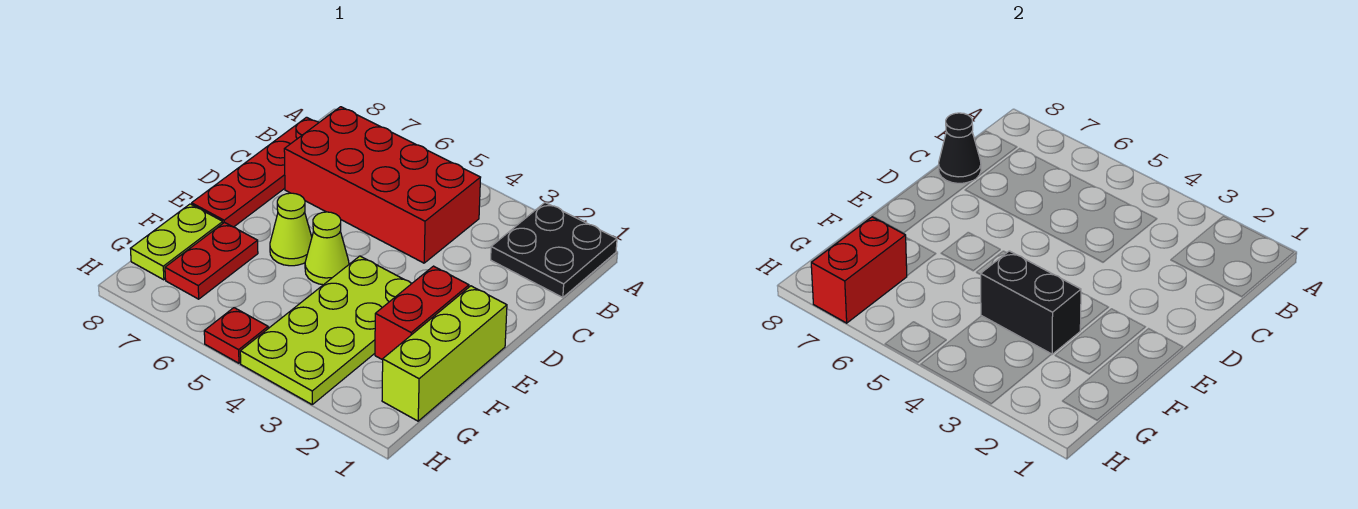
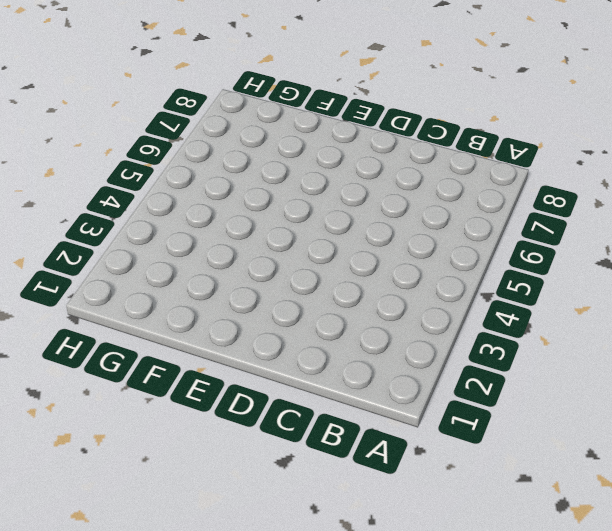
none -> black 2x2 plate [491,203,617,297]
none -> red 2x4 brick [284,107,481,263]
none -> red 1x4 plate [192,117,319,227]

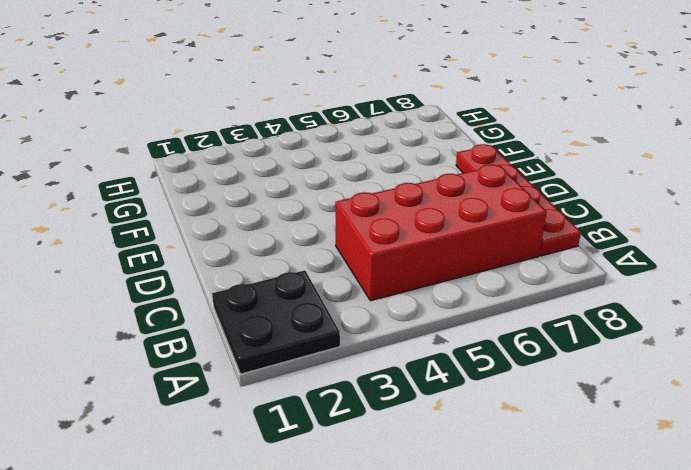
none -> lime 1x3 brick [382,286,507,421]
none -> red 1x2 brick [375,266,469,360]
none -> lime 2x4 plate [240,256,412,404]

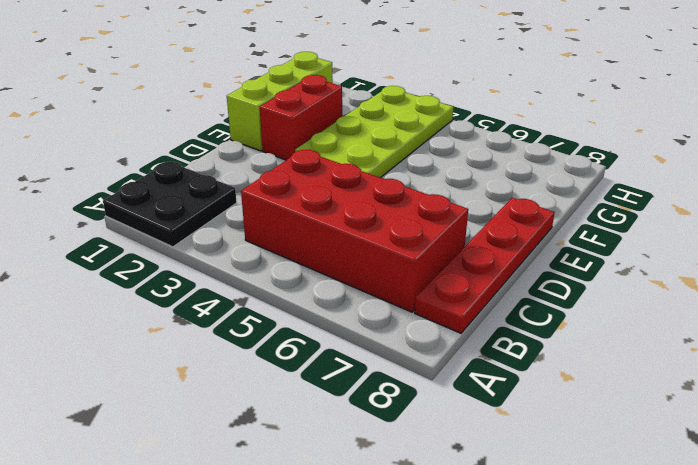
none -> lime 1x1 cone [305,212,349,285]
none -> lime 1x1 cone [270,193,312,266]
none -> red 1x2 plate [165,222,258,299]

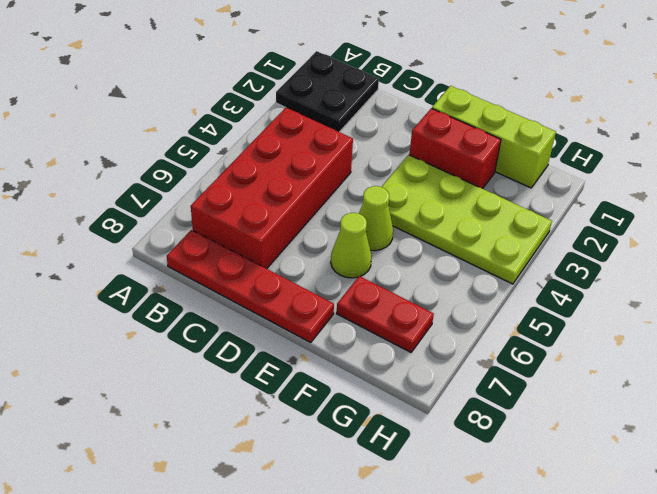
none -> lime 1x2 plate [130,204,223,280]
none -> red 1x1 plate [204,308,268,363]
none -> black 1x1 cone [939,113,981,183]

